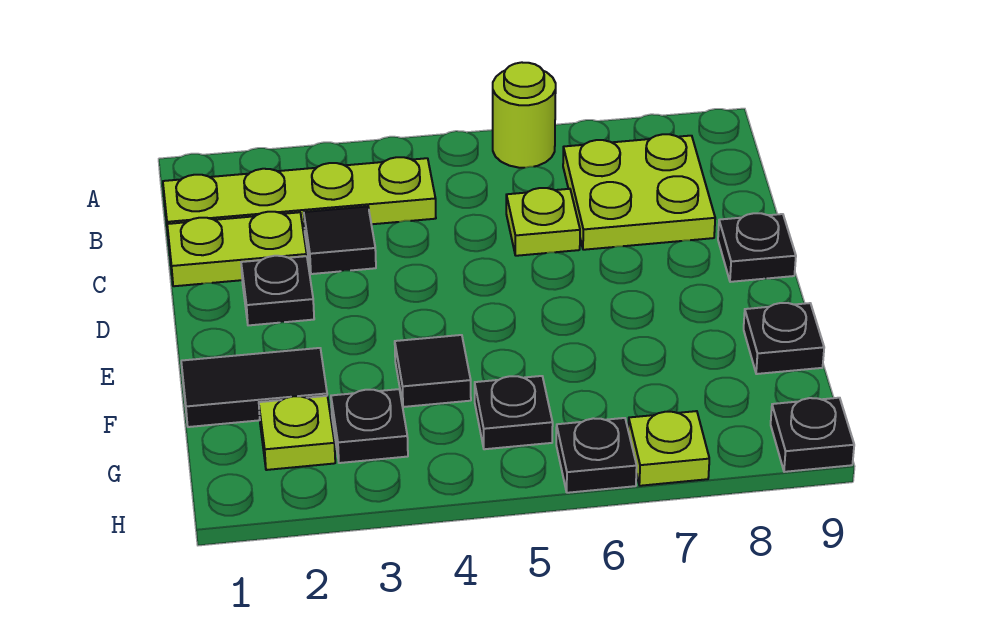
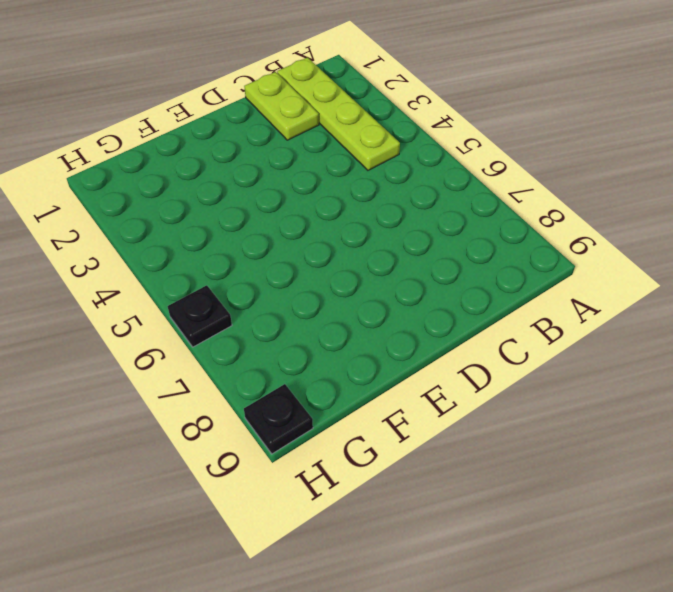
none -> lime 1x1 round brick [493,62,556,168]
none -> lime 2x2 plate [563,134,715,250]
none -> black 1x1 tile [304,206,376,274]

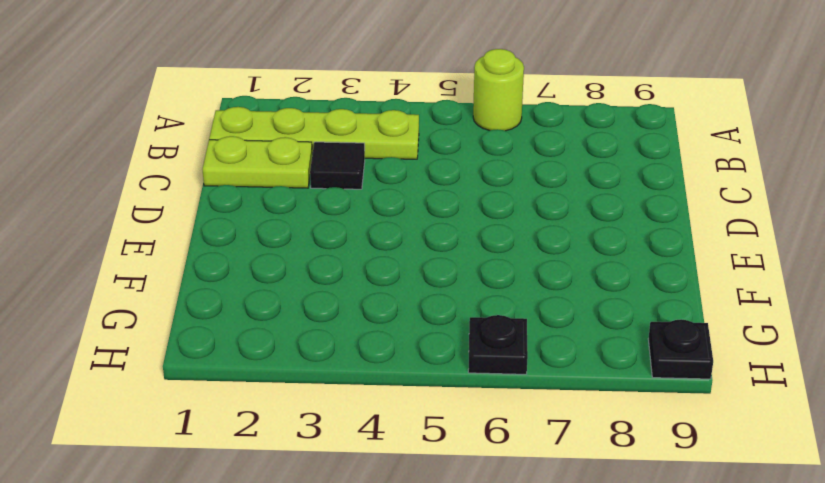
none -> lime 2x2 plate [563,134,715,250]
none -> lime 1x1 plate [506,188,580,256]
none -> black 1x1 plate [241,256,314,325]

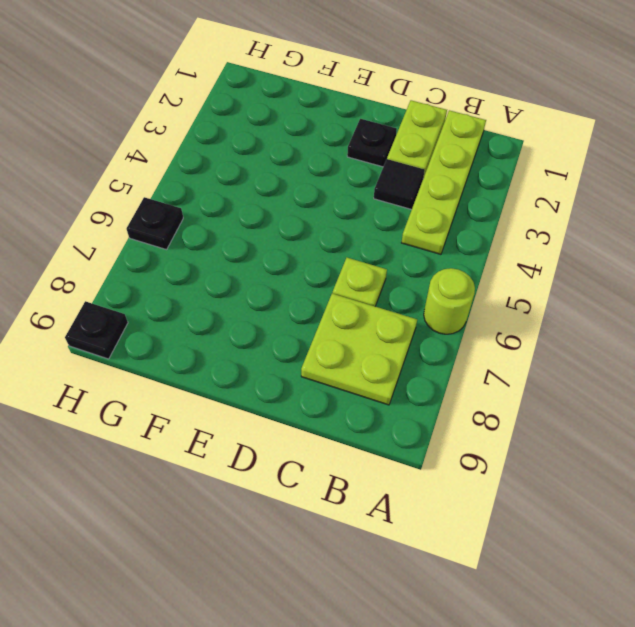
none -> black 1x1 plate [718,213,796,282]
none -> black 1x2 tile [181,348,327,427]
none -> black 1x1 tile [395,335,471,407]

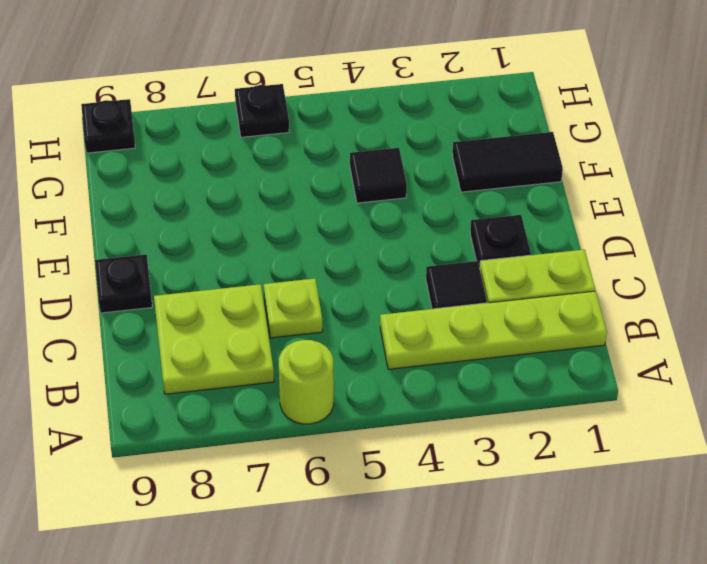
none -> black 1x1 plate [744,303,824,374]
none -> lime 1x1 plate [259,396,335,470]
none -> black 1x1 plate [331,389,408,463]

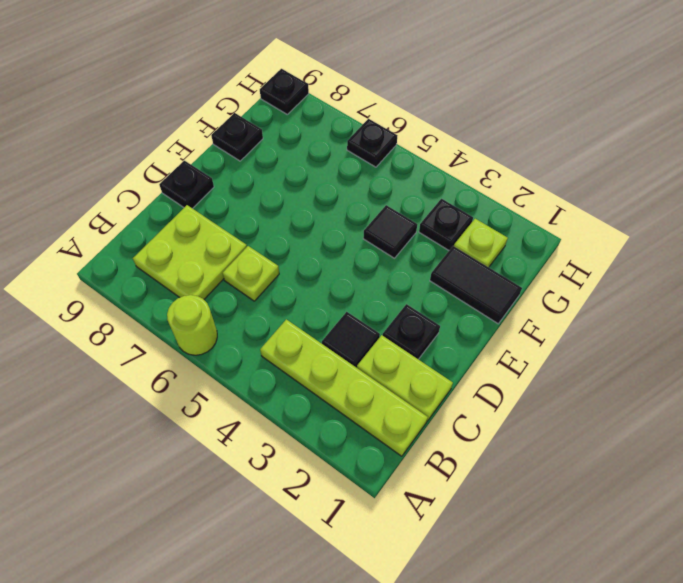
none -> black 1x1 plate [475,376,553,449]
none -> lime 1x1 plate [628,411,709,486]

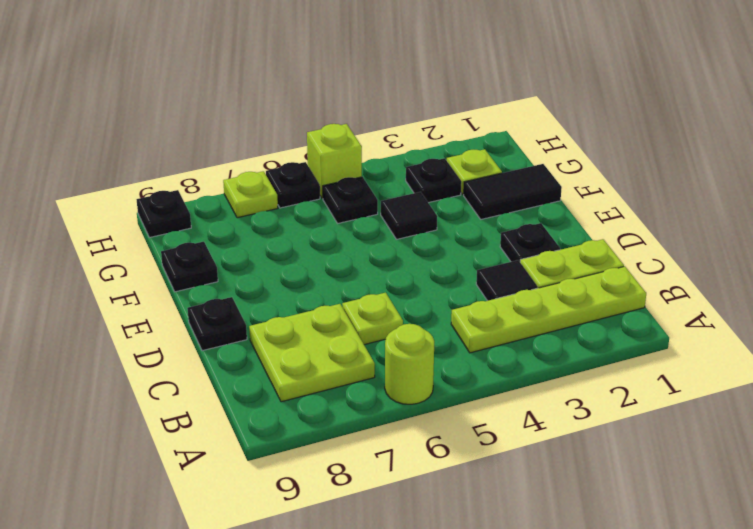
lime 1x1 brick [307,124,362,198] -> none

